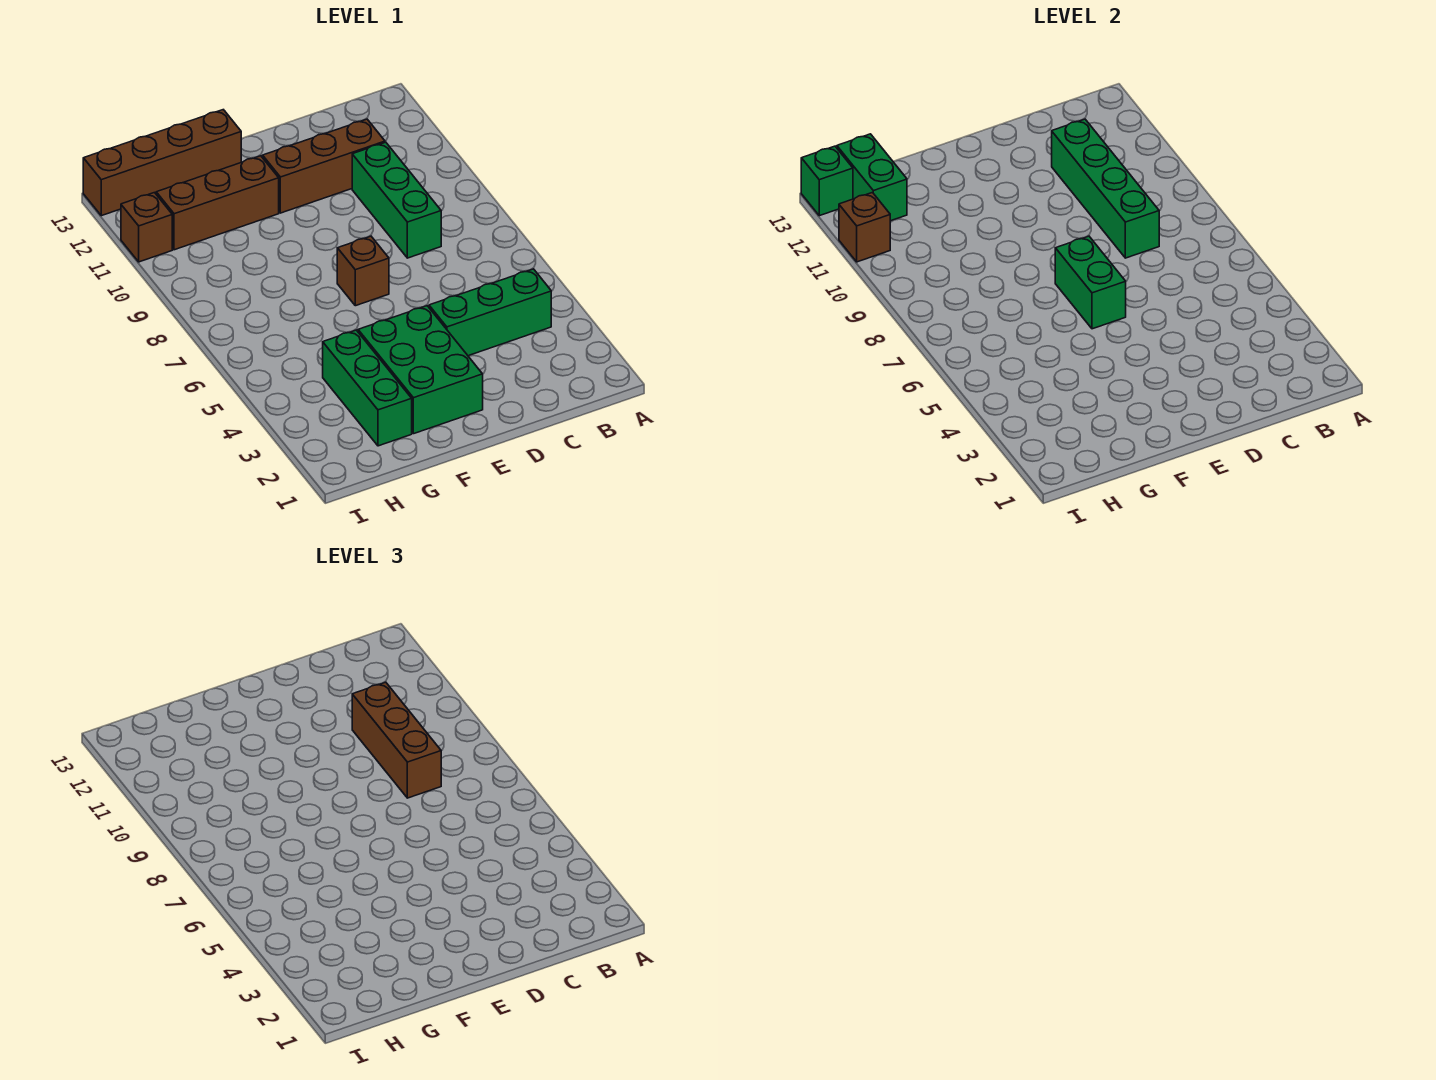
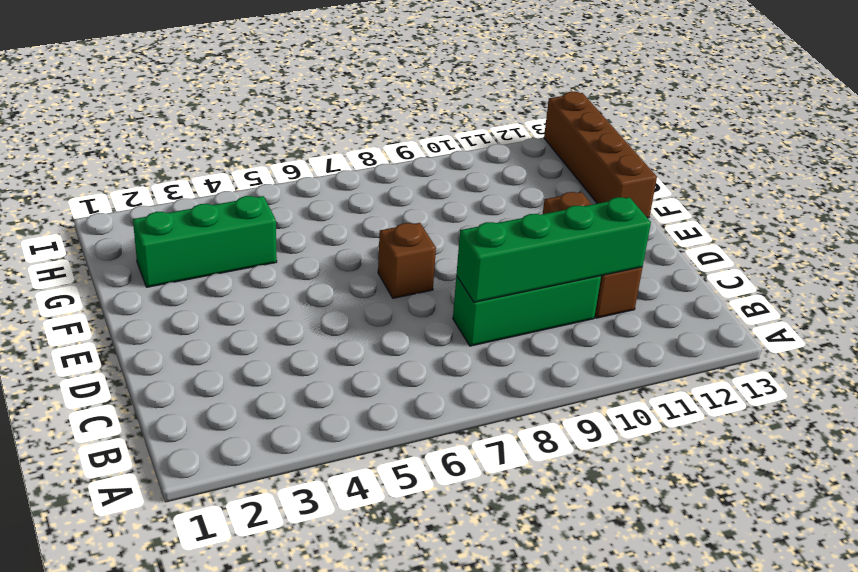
none -> green 1x3 brick [429,269,551,356]
none -> green 2x3 brick [358,306,483,434]
none -> brown 1x3 brick [156,156,279,250]

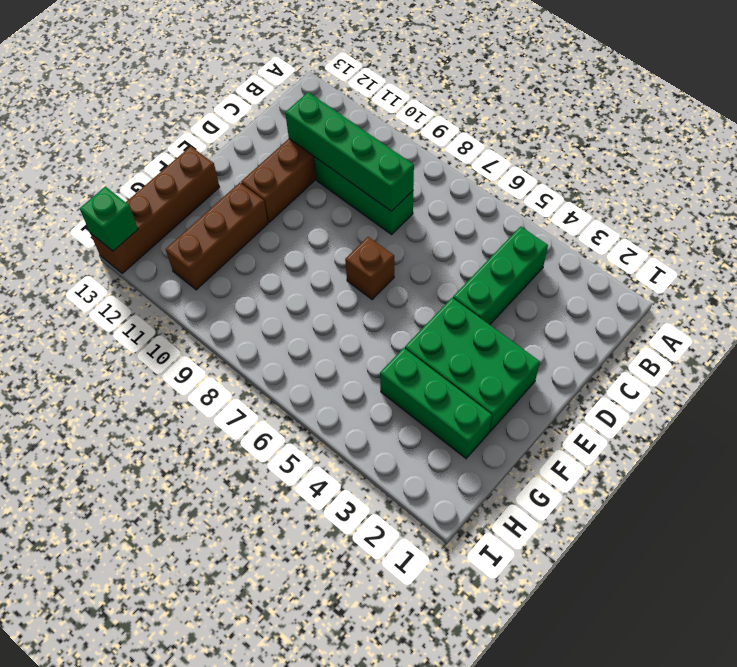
none -> brown 1x1 brick [121,193,172,262]
none -> green 1x2 brick [1055,236,1126,329]
none -> green 1x2 brick [837,134,907,221]

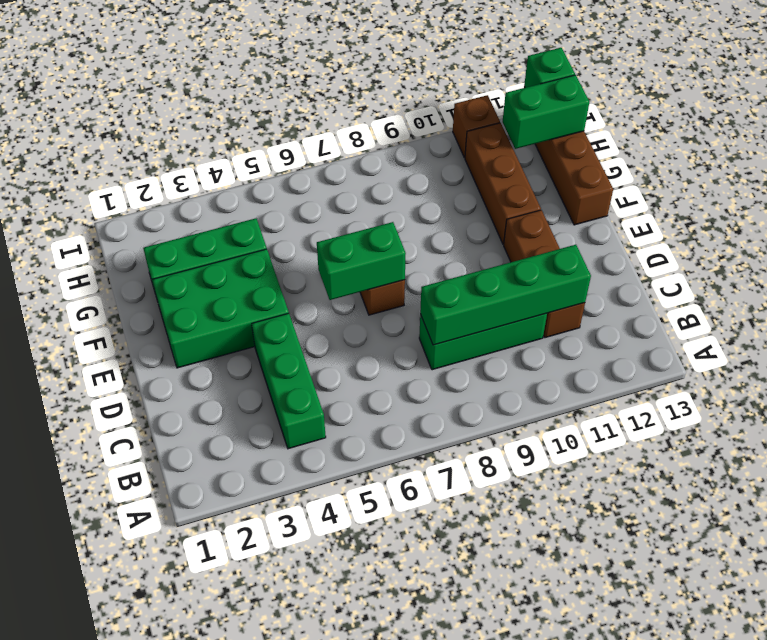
none -> brown 1x1 brick [839,193,890,262]
none -> brown 1x3 brick [352,682,441,798]

